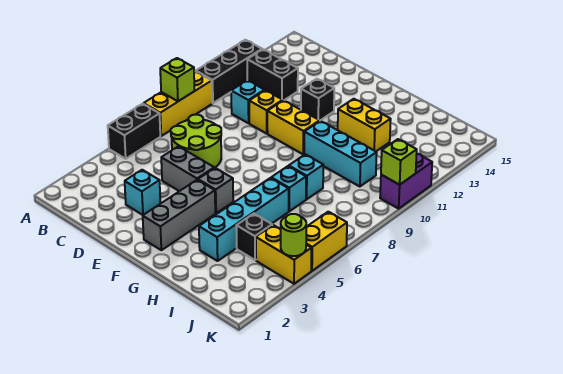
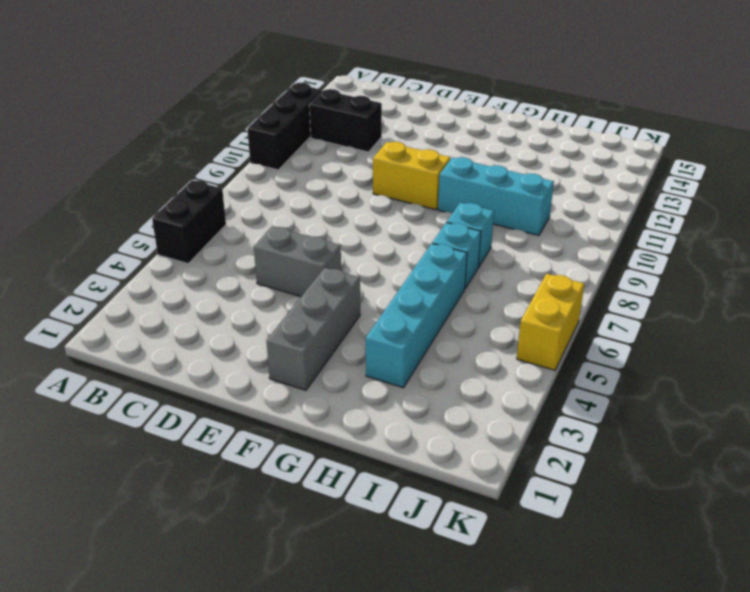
none -> yellow 1x3 brick [144,71,212,136]
none -> lime 2x2 round brick [171,115,221,168]
none -> cyan 1x1 brick [231,80,265,123]

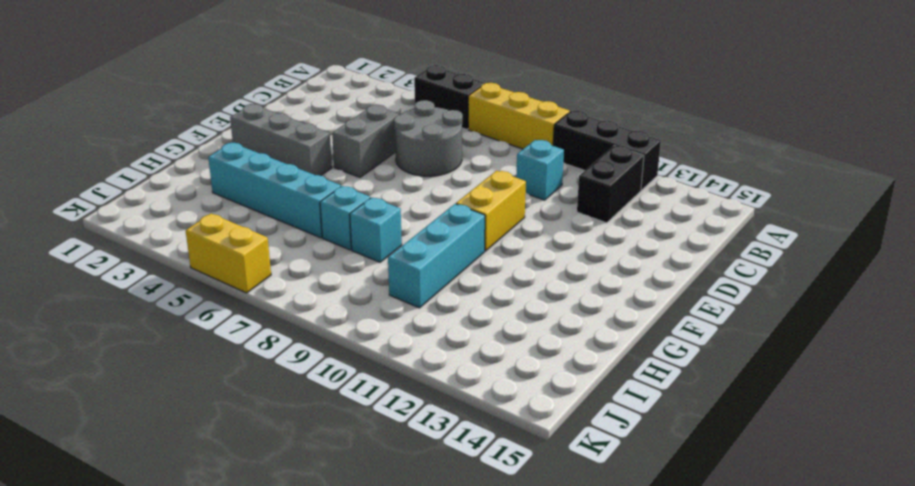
grey 2x2 round brick [394,100,463,176] -> lime 2x2 round brick [171,115,221,168]
none -> cyan 1x1 brick [125,170,160,215]
none -> yellow 1x1 brick [249,90,283,134]
none -> black 1x1 brick [301,79,334,120]

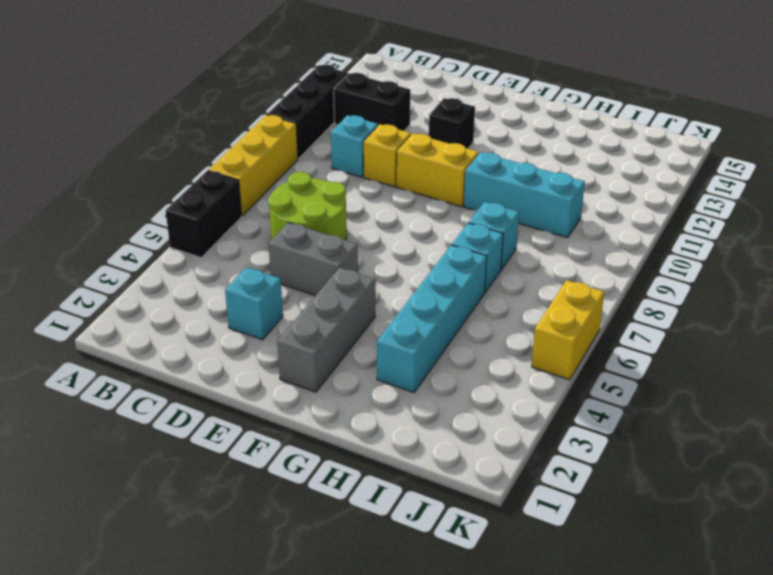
none -> grey 1x1 brick [198,168,233,213]
none -> yellow 1x2 brick [338,99,391,151]
none -> black 1x1 brick [236,214,272,260]

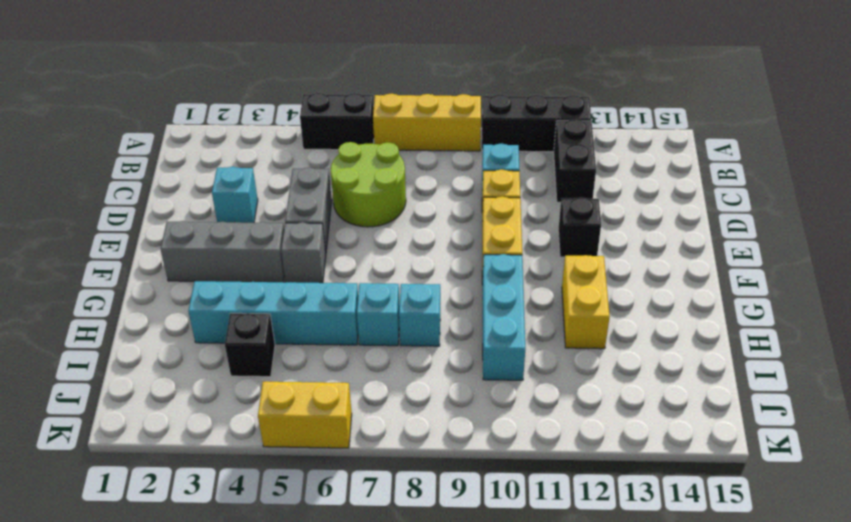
none -> yellow 1x2 brick [256,225,311,284]
none -> purple 1x2 brick [380,154,432,209]
none -> lime 1x1 brick [160,58,195,101]

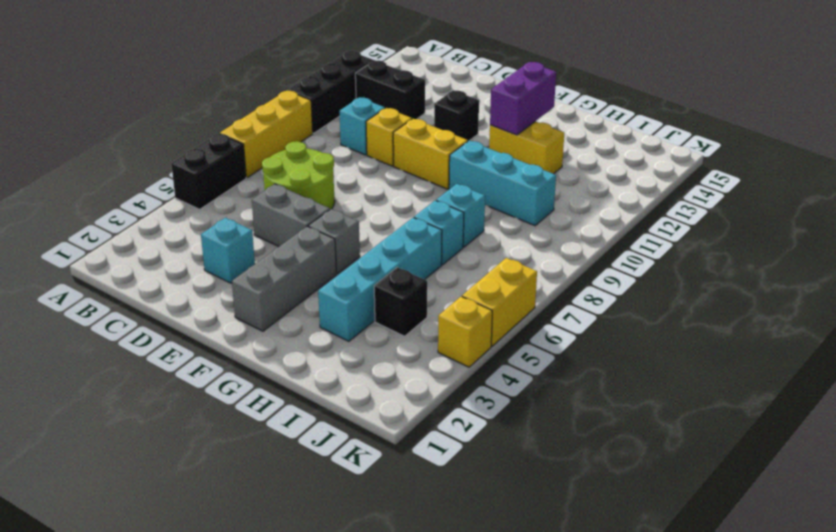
purple 1x2 brick [490,62,556,135] -> purple 1x2 brick moved to [380,154,432,209]
yellow 1x1 brick [438,297,492,367] -> yellow 1x2 brick [256,225,311,284]
none -> lime 1x1 brick [160,58,195,101]
none -> lime 1x1 round brick [280,214,306,256]
none -> lime 1x1 brick [381,139,417,185]

